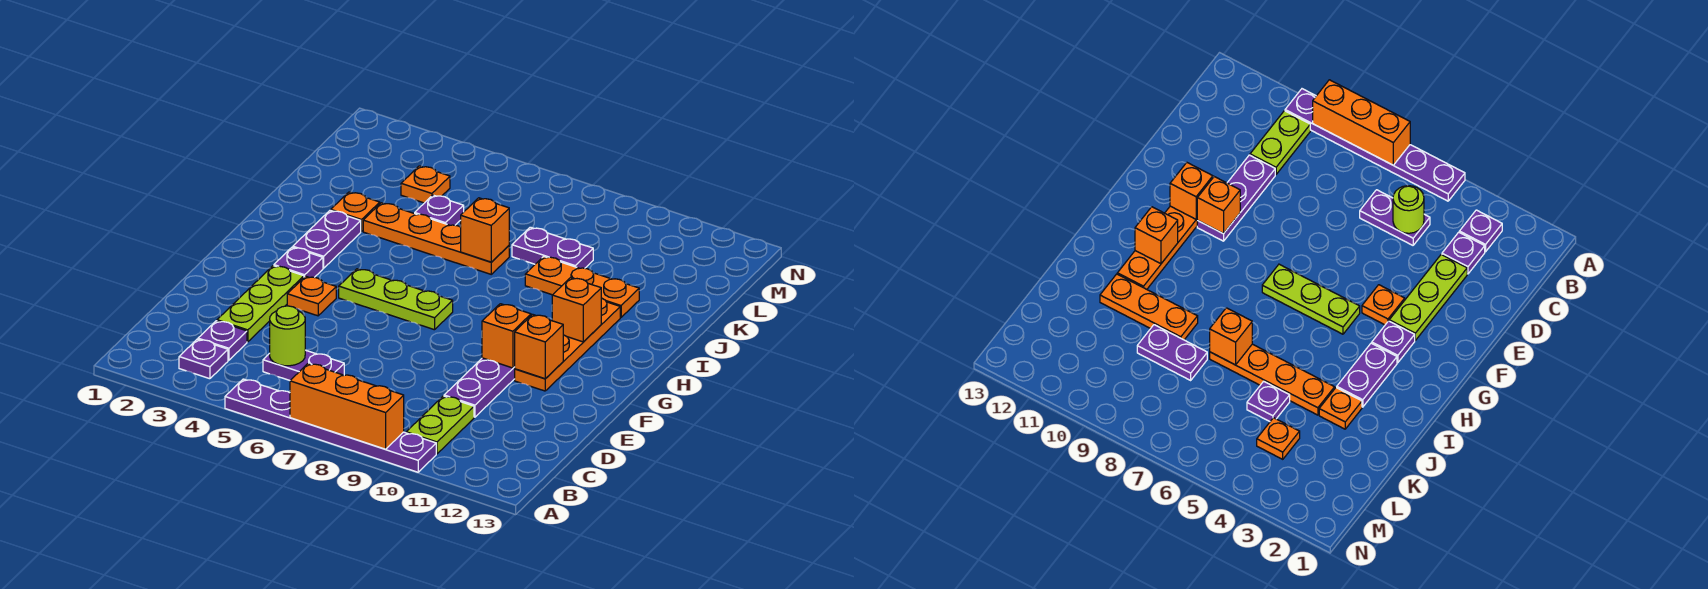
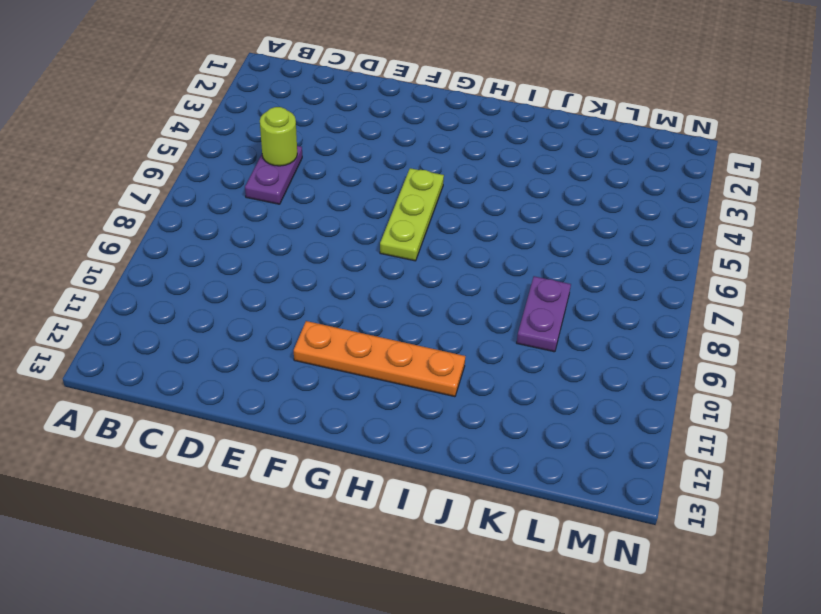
none -> purple 1x6 plate [225,379,436,472]
none -> purple 1x1 plate [179,339,228,379]
none -> lime 1x2 plate [406,396,474,454]

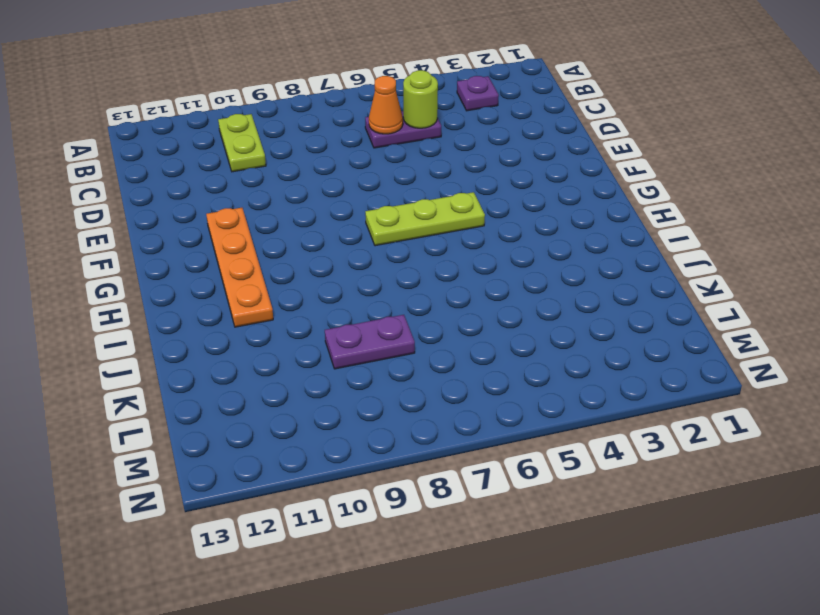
orange 1x1 cone [369,76,403,134] -> none
none -> purple 1x6 plate [225,379,436,472]
none -> purple 1x1 plate [198,321,247,360]
none -> lime 1x3 plate [217,266,304,342]

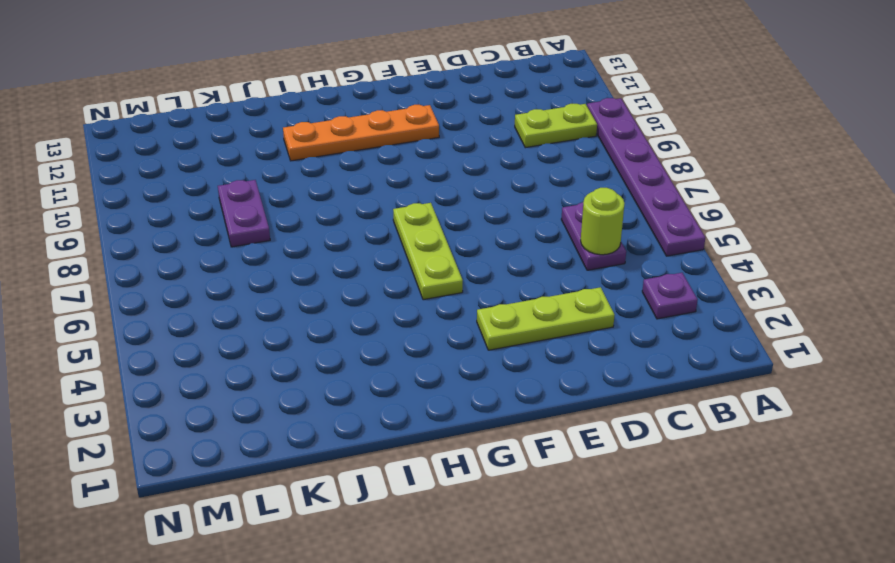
none -> purple 1x1 plate [198,321,247,360]
none -> purple 1x3 plate [444,358,515,417]
none -> orange 1x1 plate [287,276,336,316]

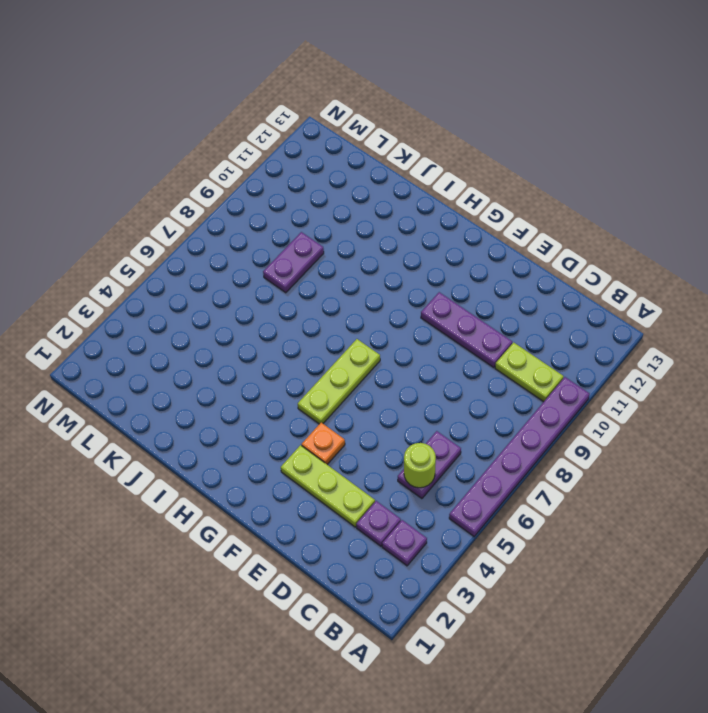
none -> orange 1x4 plate [515,298,620,391]
none -> purple 1x1 plate [274,247,323,278]
none -> purple 1x2 plate [293,210,361,268]

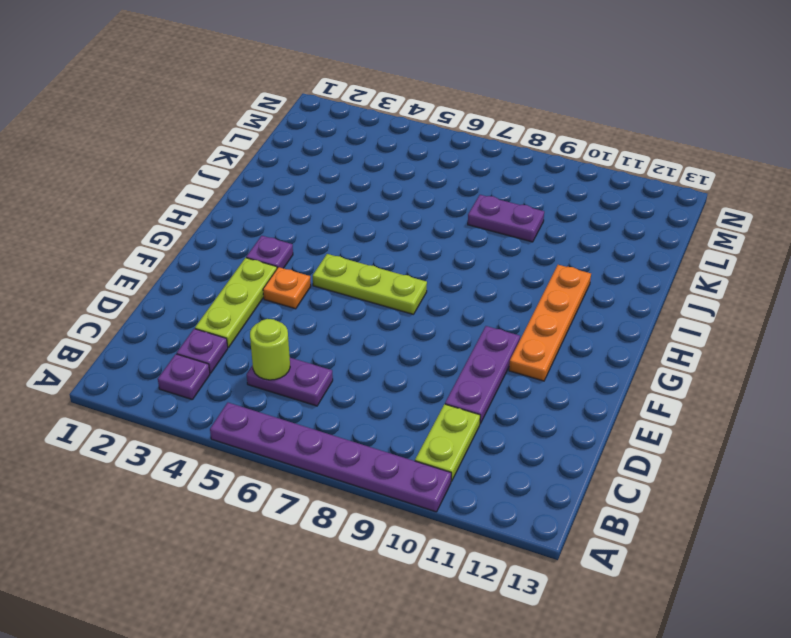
none -> purple 1x2 plate [293,210,361,268]
none -> orange 1x1 plate [331,192,380,231]
none -> orange 1x4 plate [363,203,509,274]

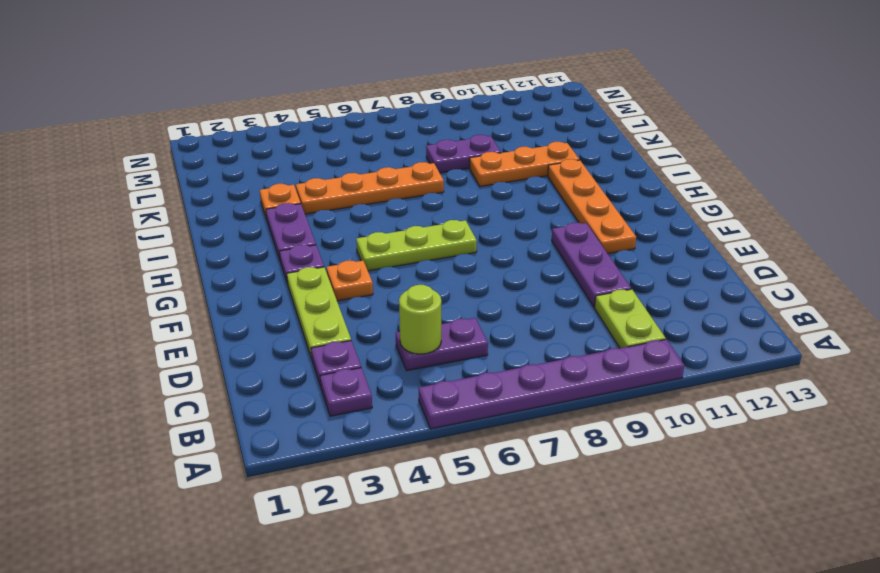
none -> purple 1x1 plate [415,195,464,225]
none -> orange 1x1 plate [401,166,450,203]
none -> orange 1x3 brick [290,363,404,449]

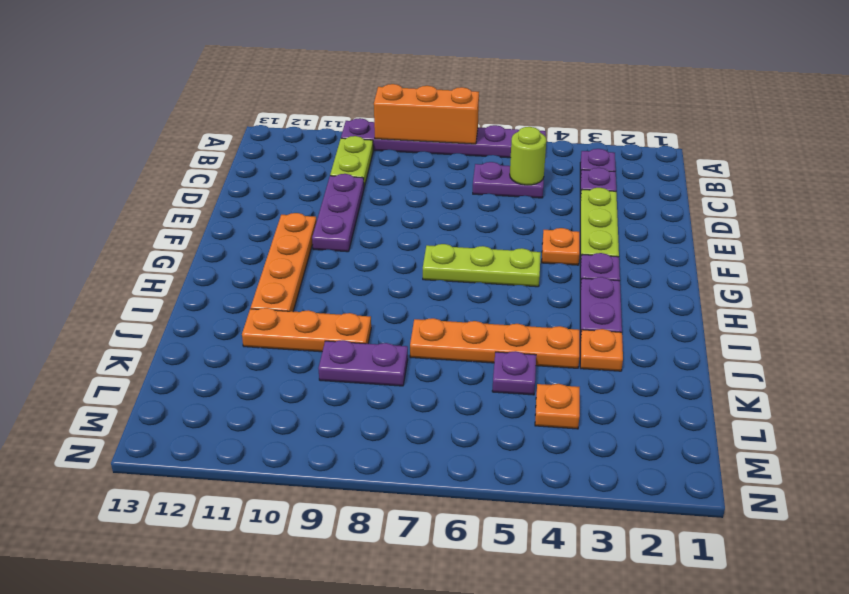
none -> orange 1x1 brick [482,304,531,368]
none -> orange 1x1 brick [515,314,563,379]
none -> orange 1x1 brick [552,278,601,342]

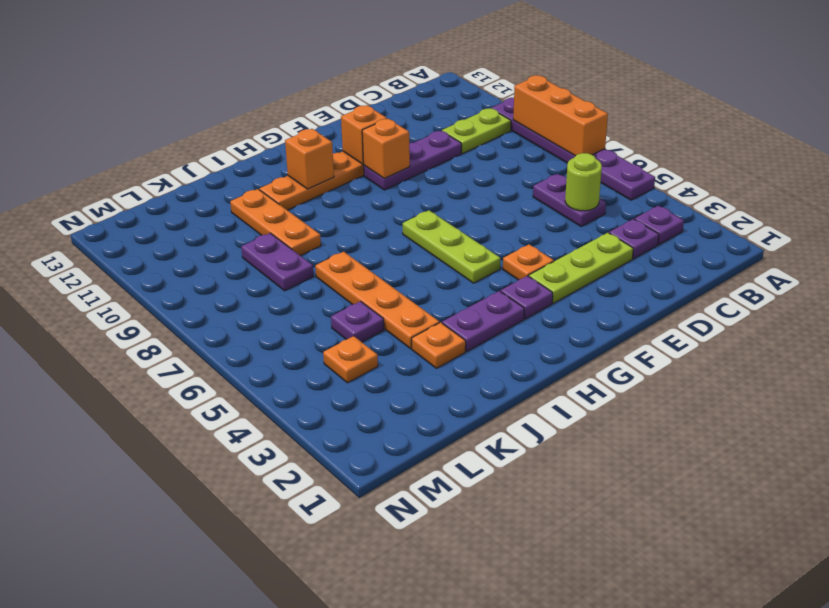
none -> orange 1x1 brick [461,198,509,262]

